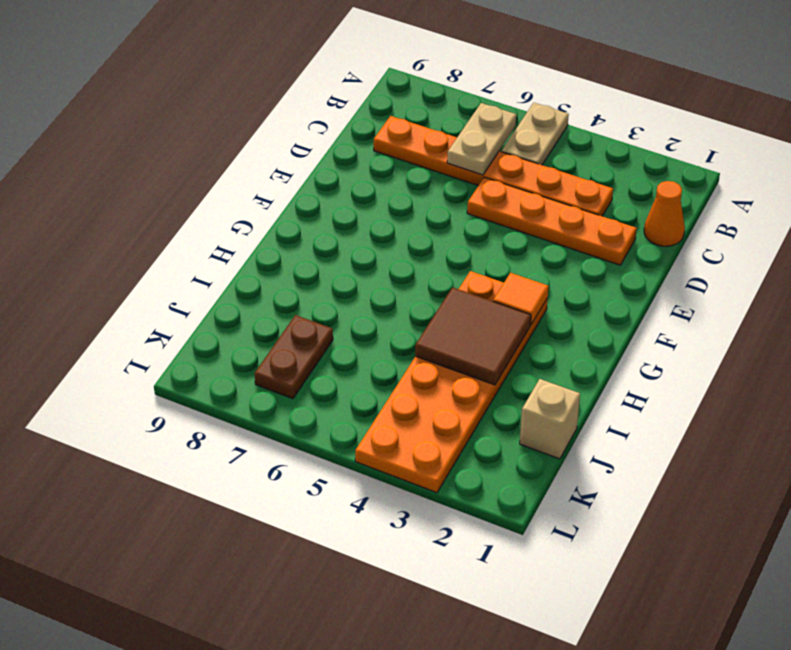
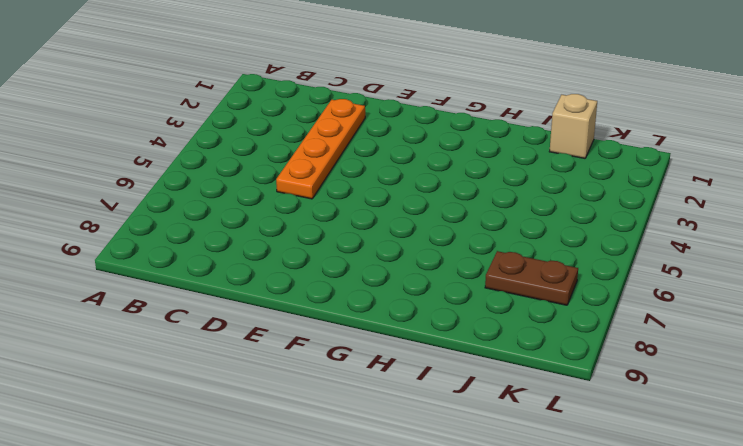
none -> tan 1x2 plate [502,103,569,165]
none -> orange 1x1 cone [644,181,685,246]

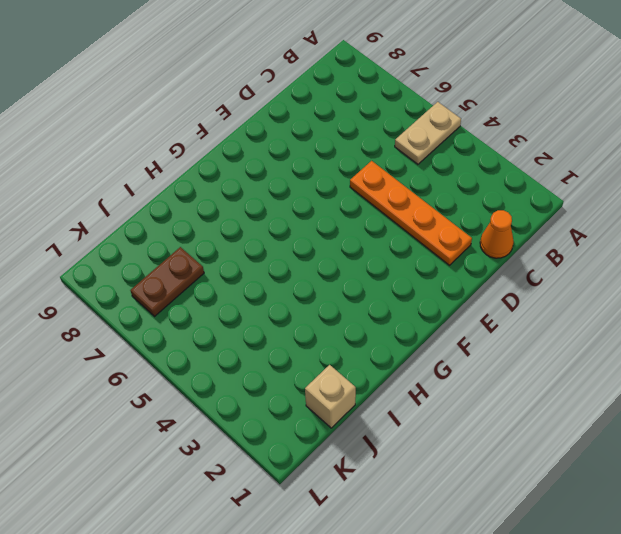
none -> orange 1x6 plate [374,116,613,216]
none -> orange 2x6 plate [355,271,548,493]

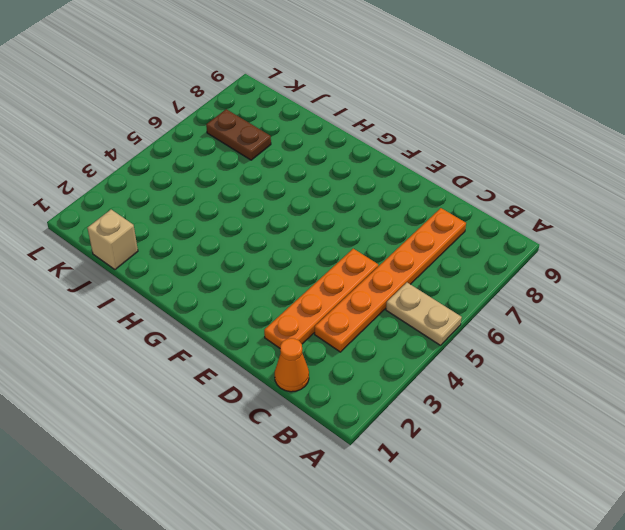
none -> orange 2x6 plate [355,271,548,493]
none -> tan 1x2 plate [447,103,516,175]

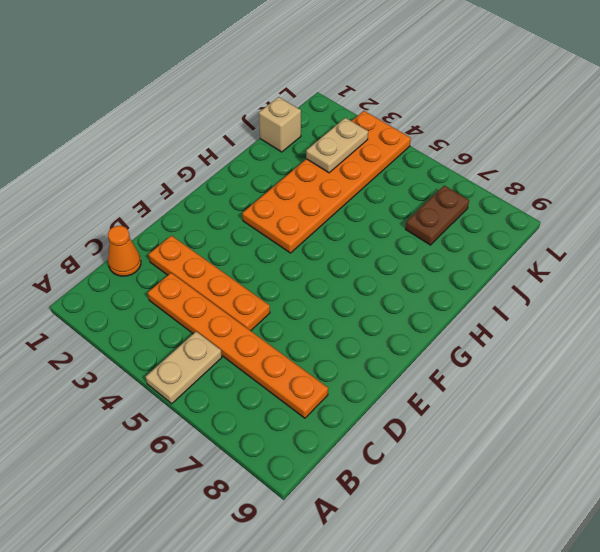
tan 1x2 plate [306,118,368,173] -> tan 1x2 plate moved to [447,103,516,175]
none -> orange 1x1 tile [493,273,549,325]
none -> brown 2x2 tile [415,287,531,385]

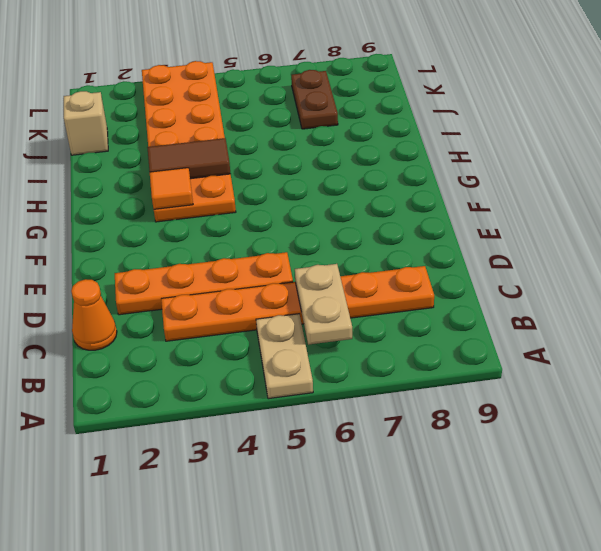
brown 1x2 tile [147,138,231,179] -> brown 2x2 tile [415,287,531,385]

